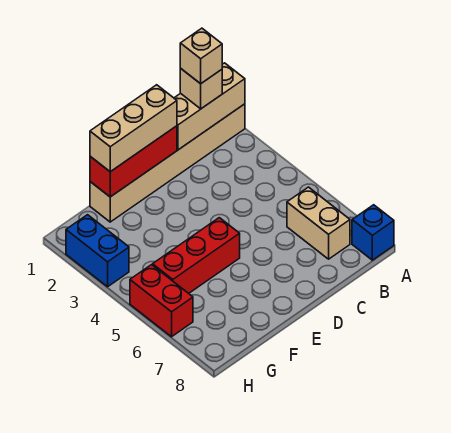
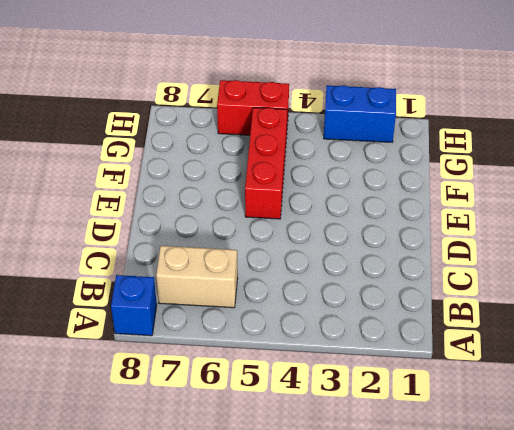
none -> tan 1x6 brick [90,104,245,222]
none -> tan 1x3 brick [174,63,245,150]

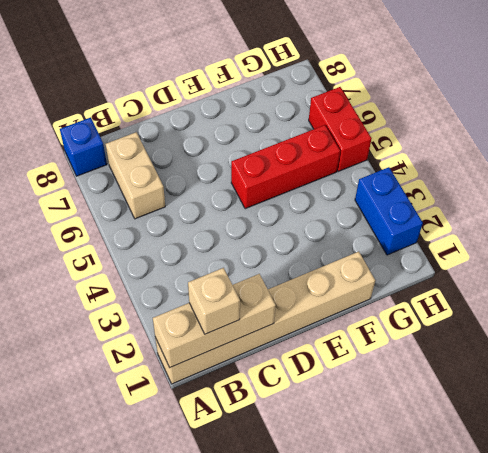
none -> red 1x3 brick [90,126,177,197]
none -> tan 1x3 brick [90,85,177,172]

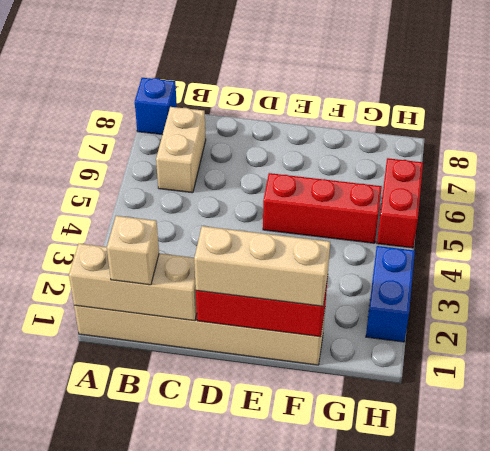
none -> tan 1x1 brick [180,28,222,84]

